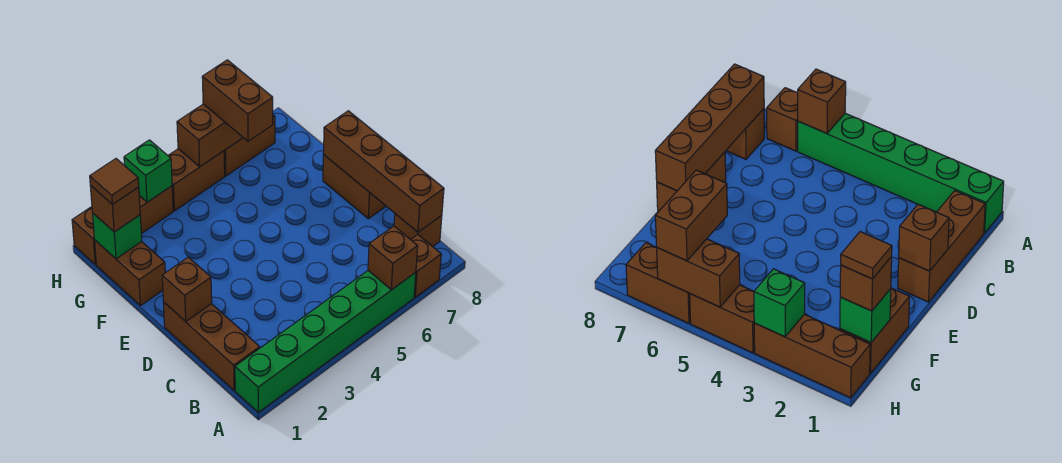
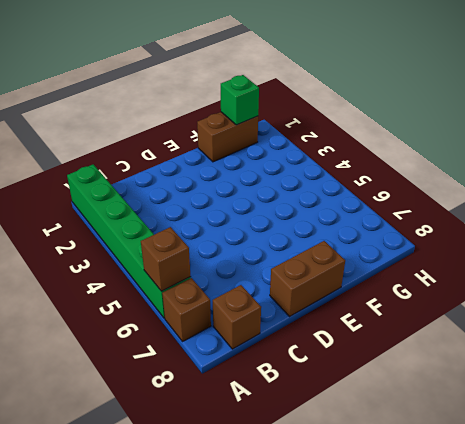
none -> brown 1x3 brick [163,302,260,390]
none -> brown 1x3 brick [72,186,173,265]
none -> brown 1x2 brick [168,149,225,211]

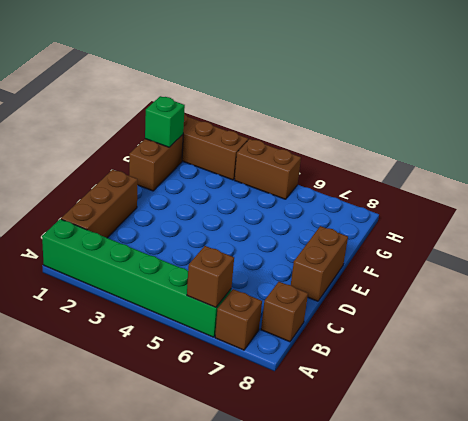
none -> brown 1x2 brick [224,115,275,176]
none -> brown 1x4 brick [324,111,444,232]
none -> brown 1x1 brick [162,257,212,322]

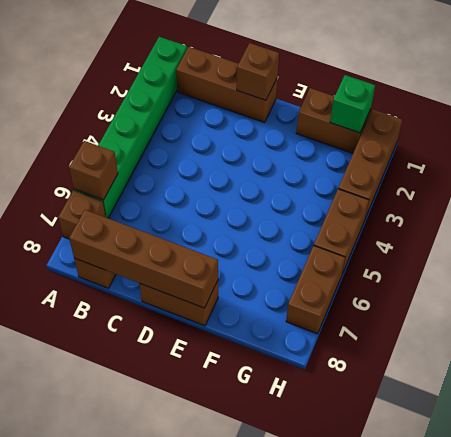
none -> green 1x1 brick [124,140,172,202]
none -> brown 1x2 brick [177,104,243,167]
none -> brown 1x1 brick [90,185,140,232]

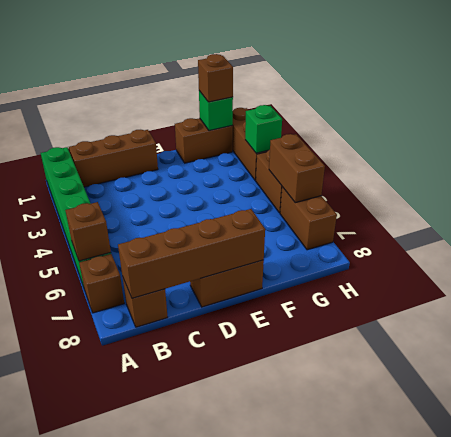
none -> brown 1x1 brick [162,257,212,322]
none -> brown 1x2 brick [202,60,273,141]
none -> brown 1x1 tile [90,159,139,204]

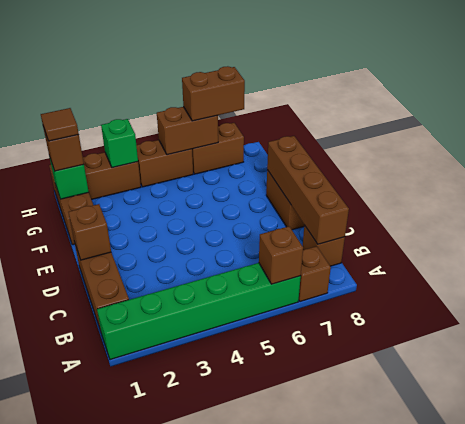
brown 1x2 brick [182,66,245,121] -> brown 1x2 brick turned to [202,60,273,141]

